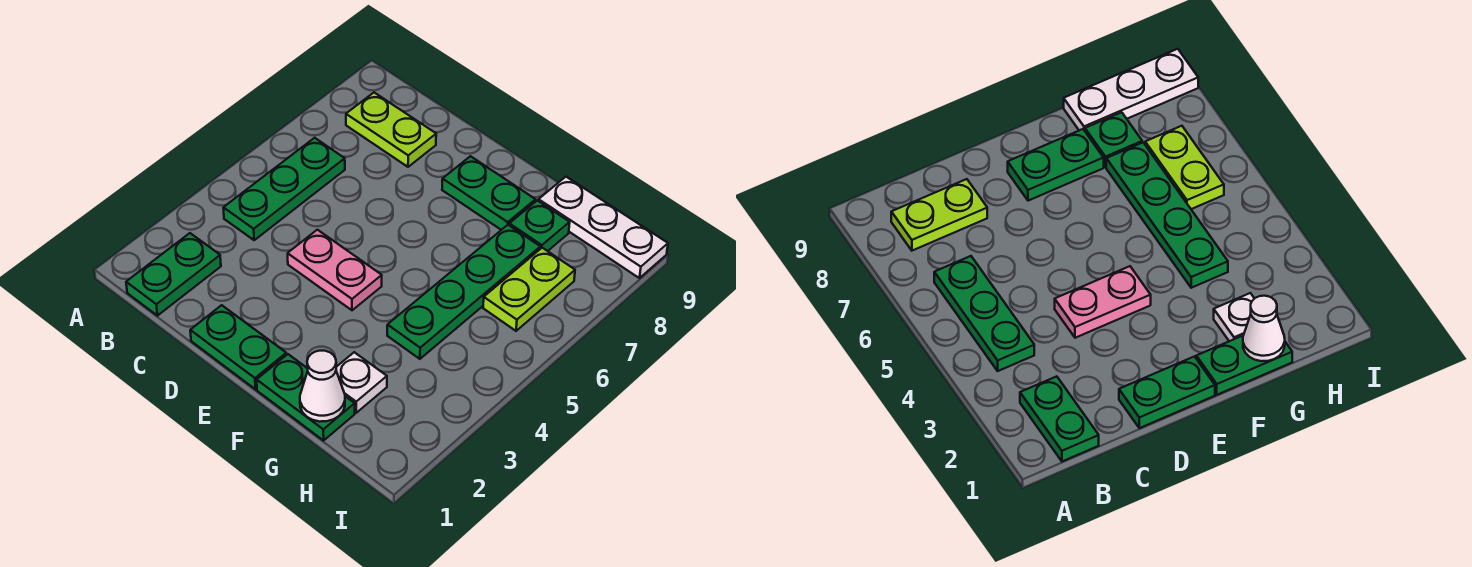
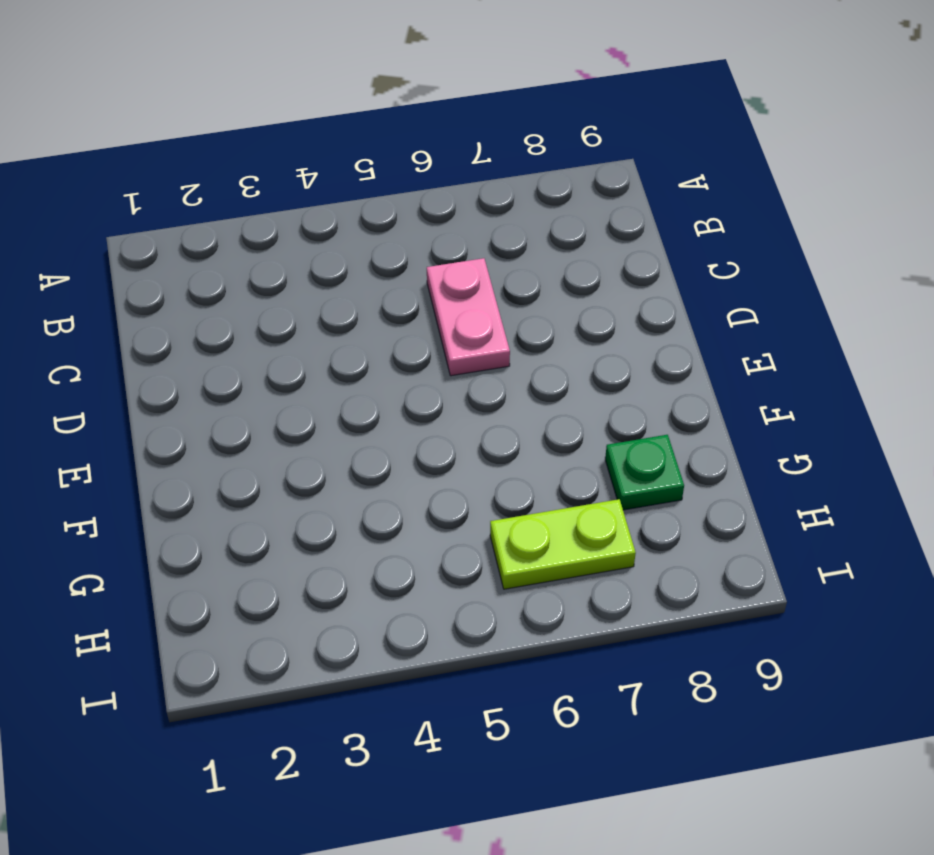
pink 1x2 plate [427,258,510,376] -> pink 1x2 plate moved to [288,230,382,310]
none -> green 1x2 plate [126,233,221,316]
none -> green 1x3 plate [223,138,345,240]
none -> lime 1x2 plate [346,93,436,167]

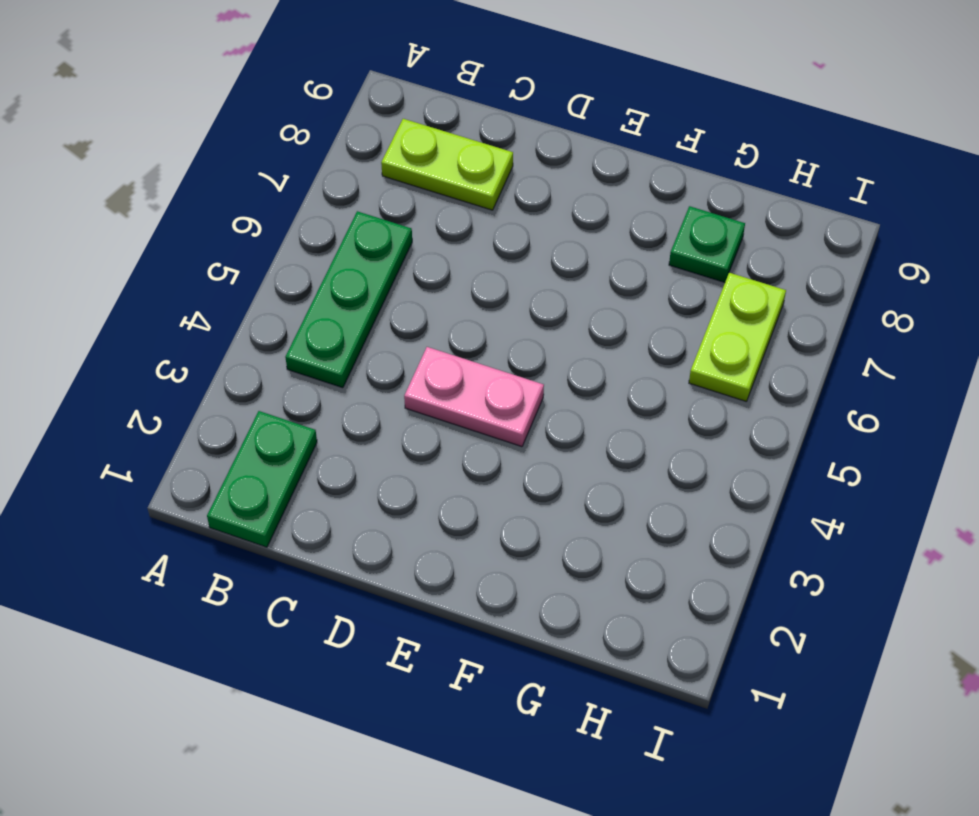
none -> green 1x2 plate [190,305,286,389]
none -> green 1x2 plate [442,156,535,230]
none -> green 1x2 plate [257,354,355,440]

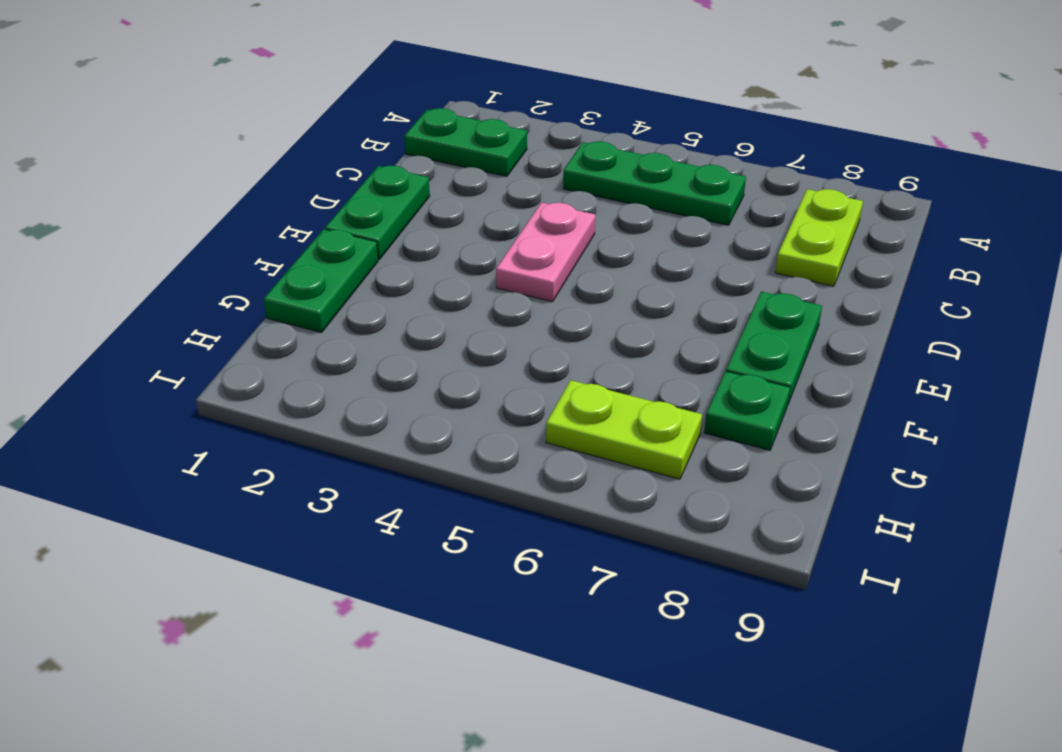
none -> white 1x1 plate [336,352,387,413]
none -> green 1x4 plate [387,225,540,359]
none -> white 1x3 plate [538,177,668,278]

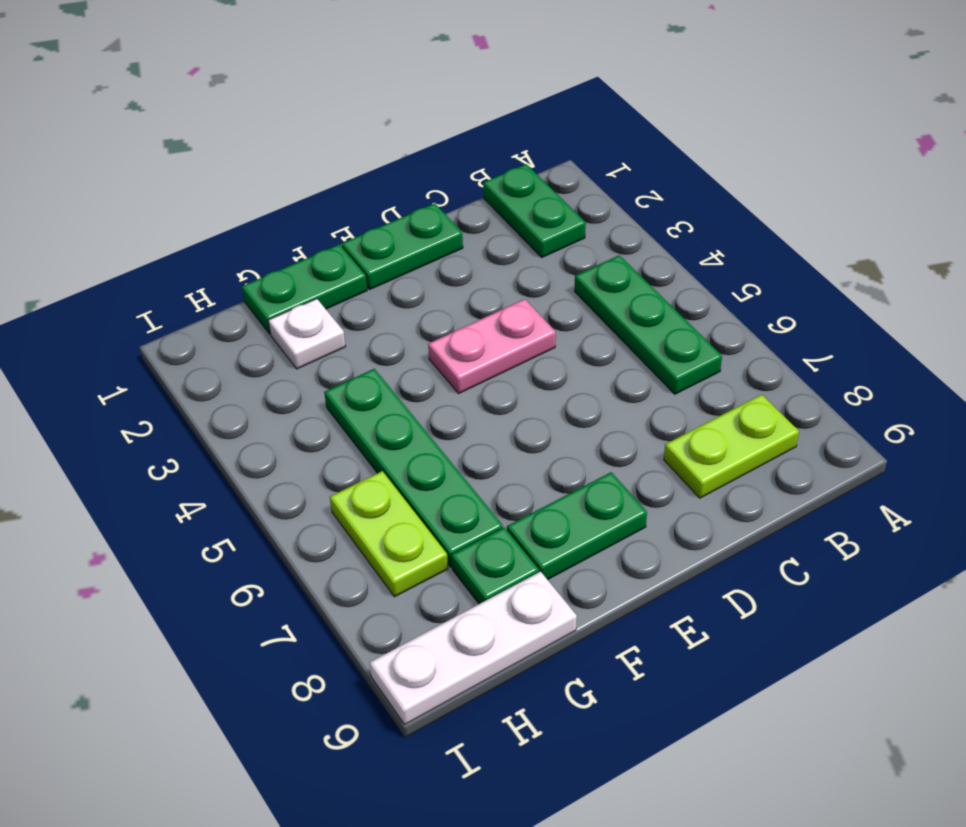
none -> white 1x1 cone [300,351,345,422]

